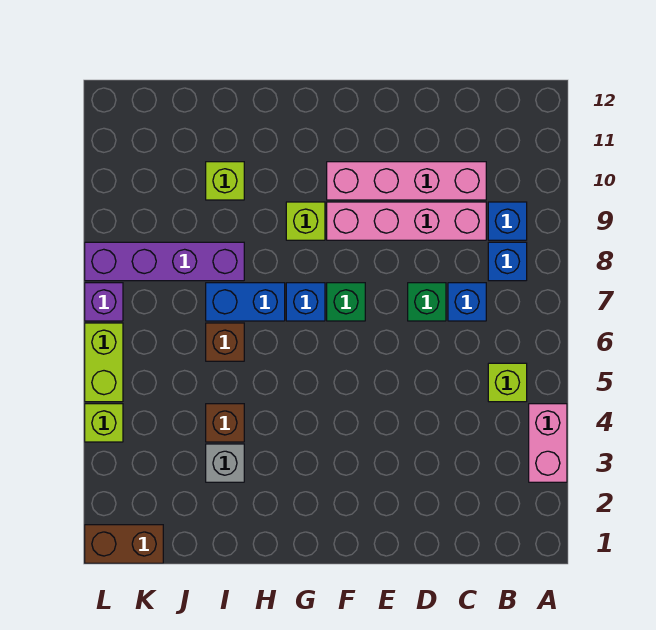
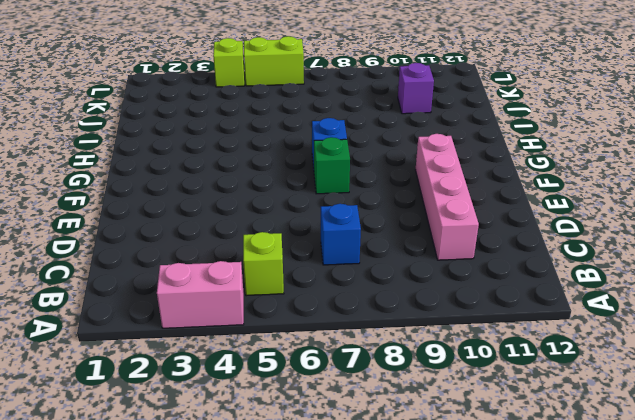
purple 1x1 brick [398,63,434,114] -> purple 1x1 brick moved to [85,283,123,321]
none -> blue 1x1 brick [488,242,527,281]
none -> blue 1x1 brick [488,202,527,240]
none -> pink 1x4 brick [327,202,486,240]

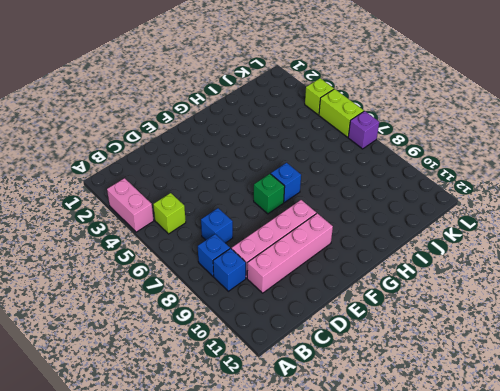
none -> green 1x1 brick [408,283,446,321]
none -> lime 1x1 brick [286,202,325,240]
none -> blue 1x2 brick [206,283,285,321]

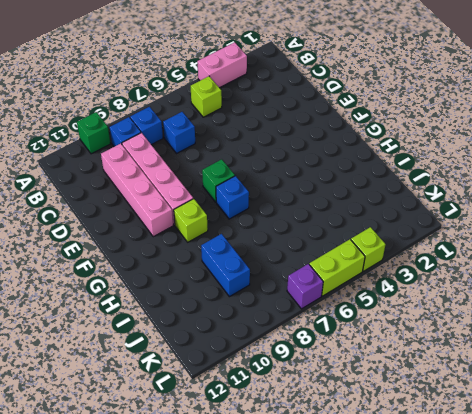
green 1x1 brick [77,112,110,154] -> green 1x1 brick moved to [408,283,446,321]
blue 1x2 brick [201,234,250,297] -> blue 1x2 brick moved to [206,283,285,321]
none -> grey 1x1 brick [206,444,244,482]
none -> brown 1x1 brick [206,404,244,442]
none -> brown 1x1 brick [206,323,244,361]

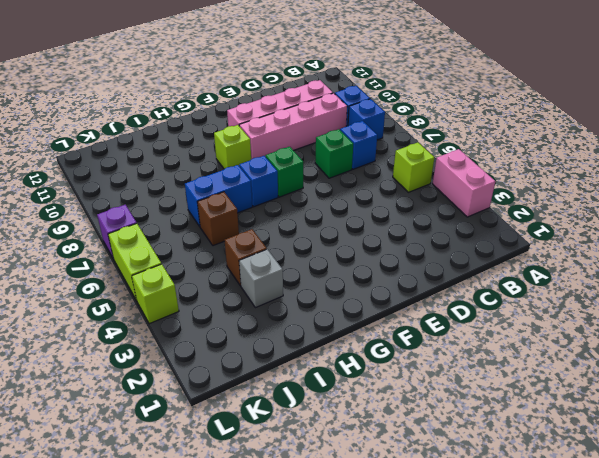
none -> purple 1x4 brick [85,242,244,281]
none -> lime 1x1 brick [206,162,244,200]
none -> brown 1x2 brick [85,525,163,563]

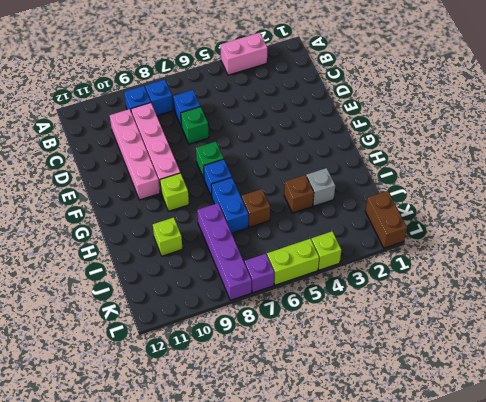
none -> lime 1x1 brick [488,363,527,402]

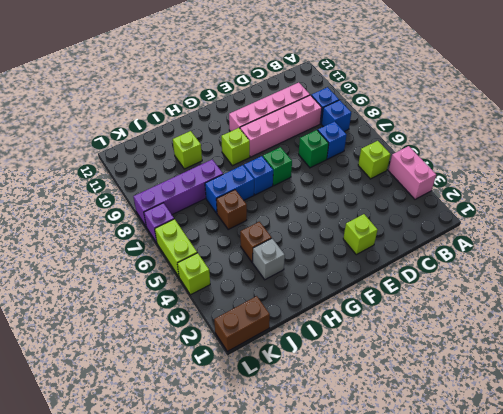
lime 1x1 brick [343,214,377,255] -> none

